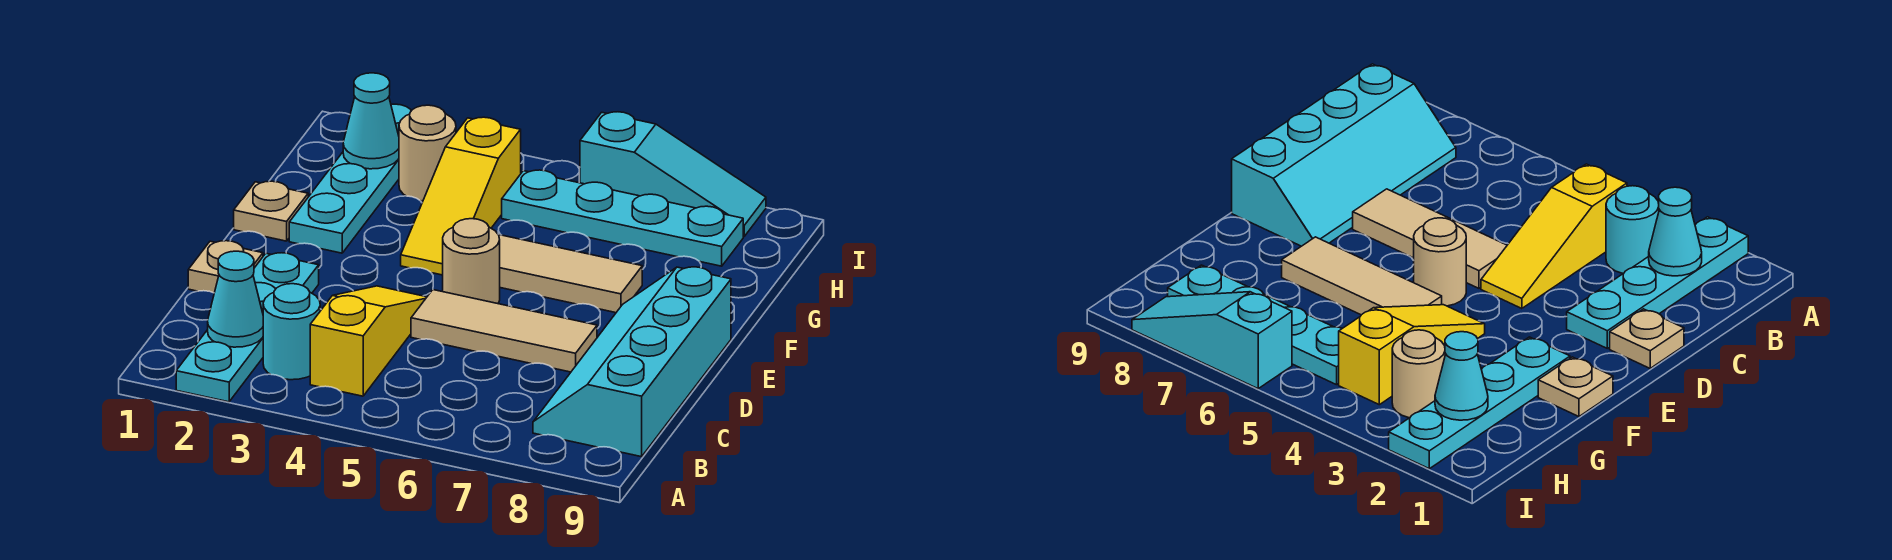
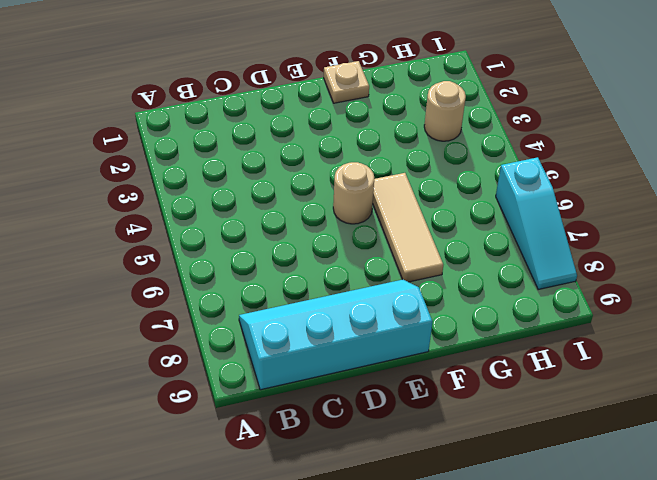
none -> cyan 1x4 plate [176,253,319,402]
none -> cyan 1x1 round brick [263,284,320,380]
none -> yellow 1x3 slope [310,286,427,396]

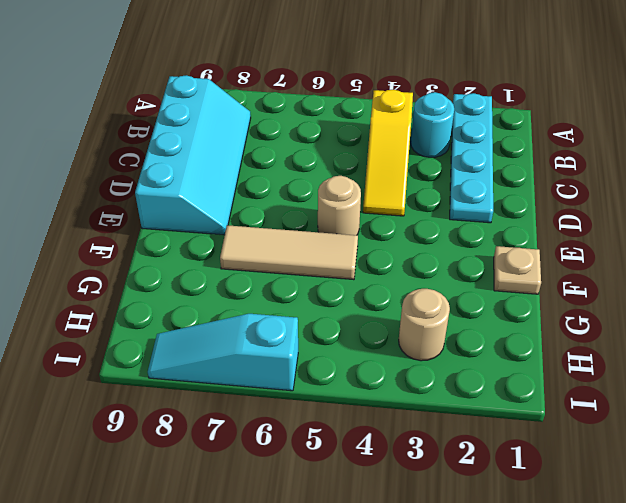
none -> tan 1x1 plate [188,241,263,293]
none -> tan 1x3 tile [411,290,597,372]
none -> cyan 1x4 plate [289,104,411,253]

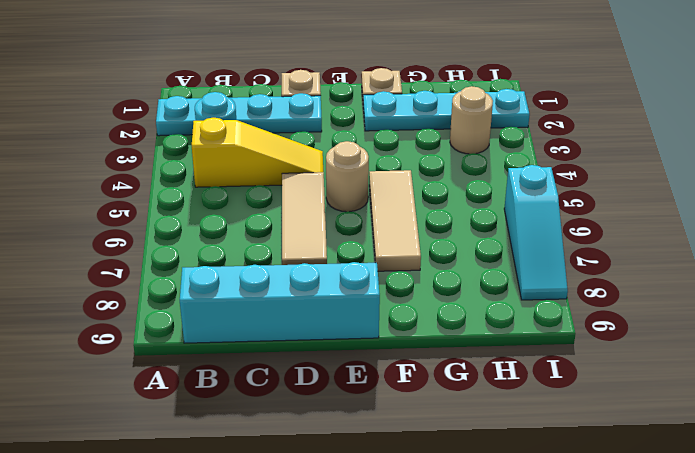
none -> yellow 1x3 slope [401,117,521,275]
none -> cyan 1x4 plate [502,170,743,266]
none -> cyan 1x1 cone [208,251,263,347]

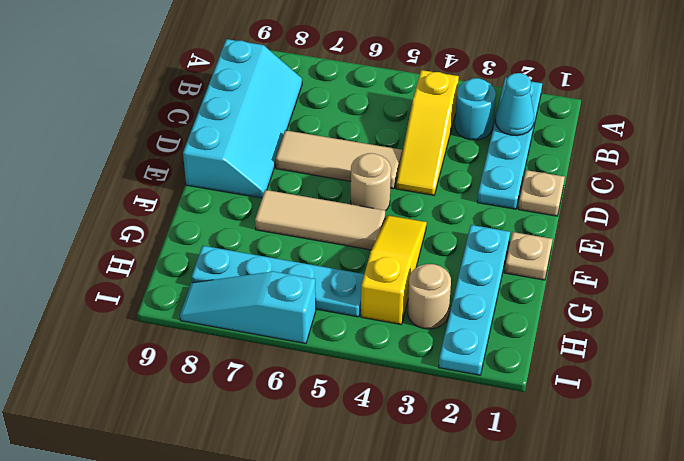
none -> cyan 1x1 cone [343,73,399,169]

